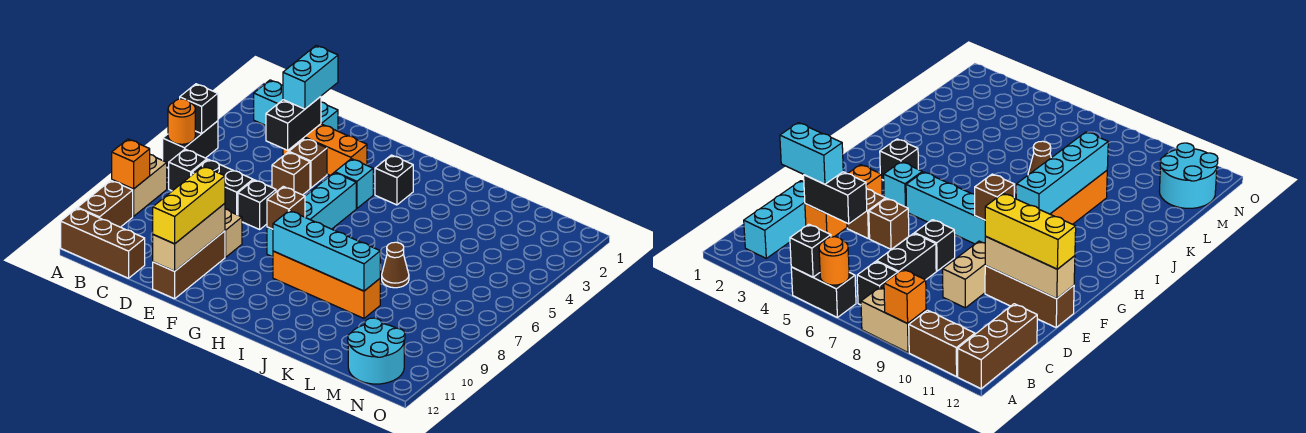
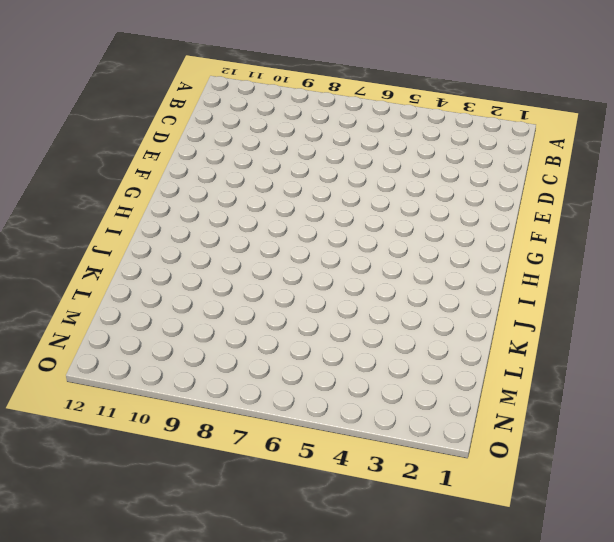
none -> black 1x2 brick [163,121,218,168]
none -> tan 1x2 brick [112,155,167,216]
none -> brown 1x2 brick [78,180,133,227]

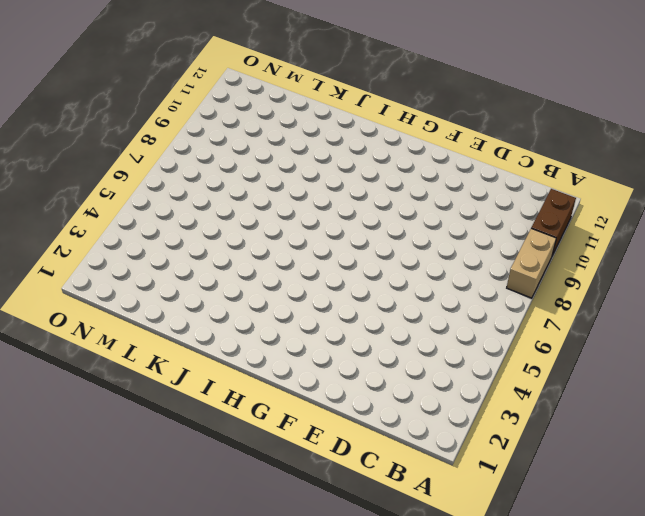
none -> black 1x2 brick [163,121,218,168]
none -> brown 1x3 brick [61,208,145,278]
none -> cyan 1x3 brick [254,80,338,131]

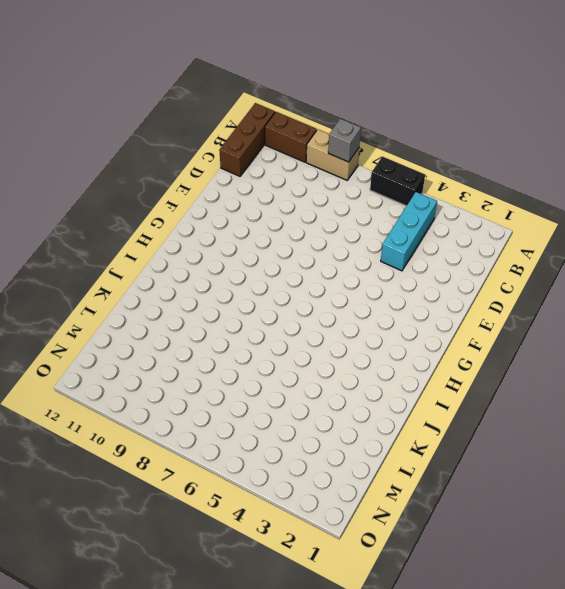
grey 1x1 brick [328,119,361,162] -> none
cyan 1x3 brick [381,192,437,271] -> cyan 1x3 brick moved to [254,80,338,131]
none -> black 1x1 brick [169,149,207,191]
none -> black 1x2 brick [192,159,253,215]
none -> orange 1x3 brick [283,124,367,175]

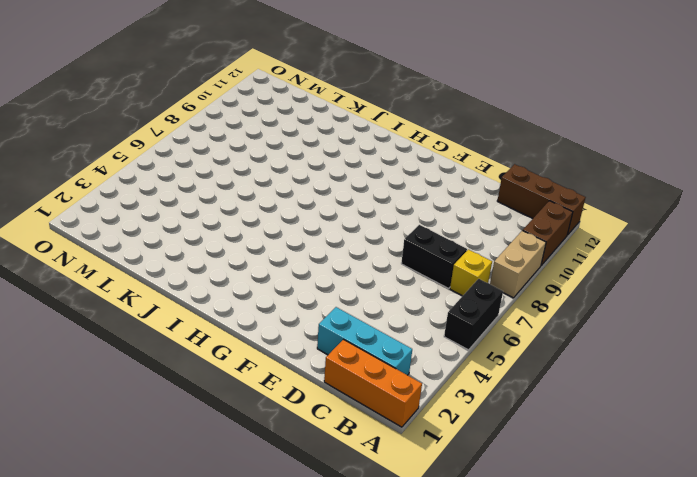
orange 1x3 brick [324,340,422,427] -> orange 1x3 brick moved to [283,124,367,175]
yellow 1x1 brick [450,249,492,296] -> black 1x1 brick [169,149,207,191]
none -> tan 1x2 brick [225,209,242,257]
none -> brown 1x1 brick [289,138,327,188]
none -> brown 1x1 brick [272,152,310,195]

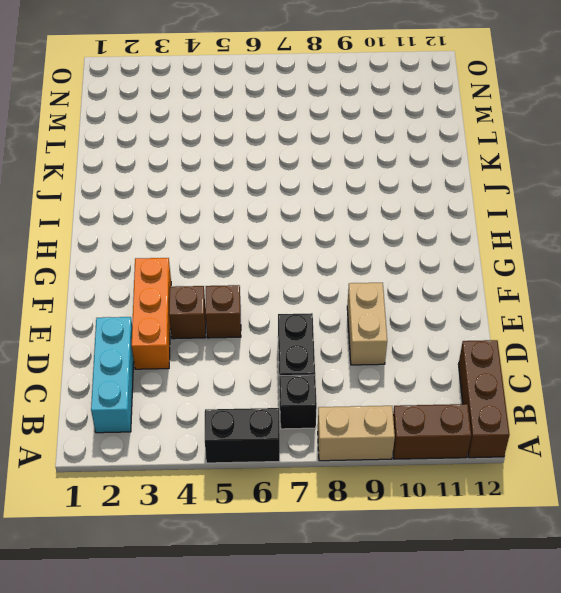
none -> black 1x1 brick [238,180,276,229]
none -> brown 1x3 brick [153,231,225,299]
none -> cyan 1x1 brick [335,159,373,208]

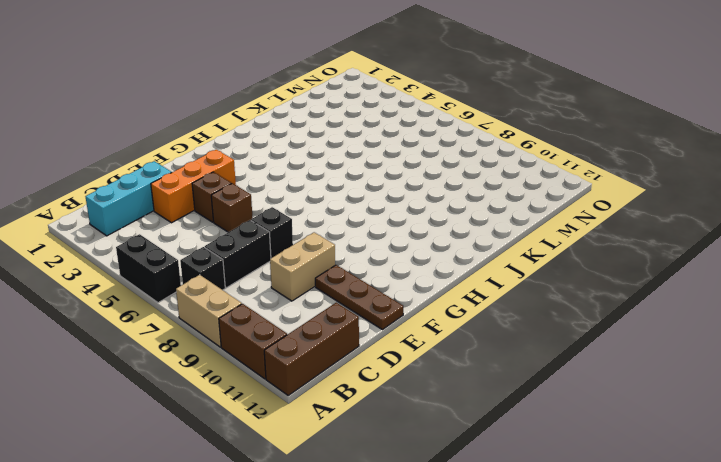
brown 1x3 plate [315,265,403,330] -> brown 1x3 brick [153,231,225,299]
none -> cyan 1x1 brick [335,159,373,208]
none -> cyan 1x4 brick [267,173,356,257]
none -> black 1x1 brick [375,155,413,205]

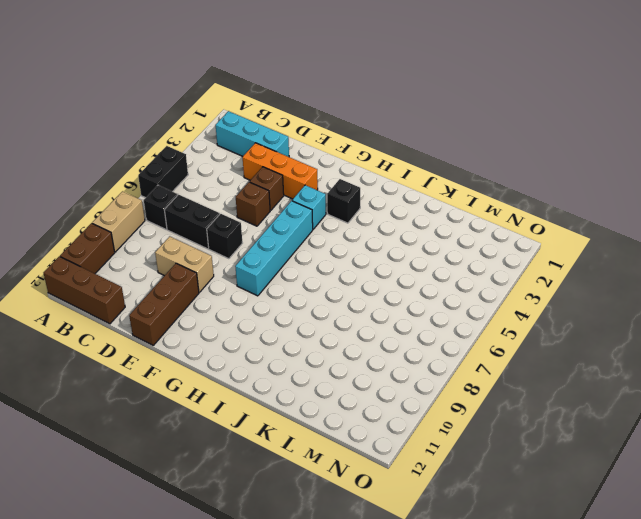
none -> orange 1x4 brick [273,251,380,318]
none -> brown 1x1 cone [382,242,409,288]
none -> cyan 2x2 round brick [348,318,405,384]

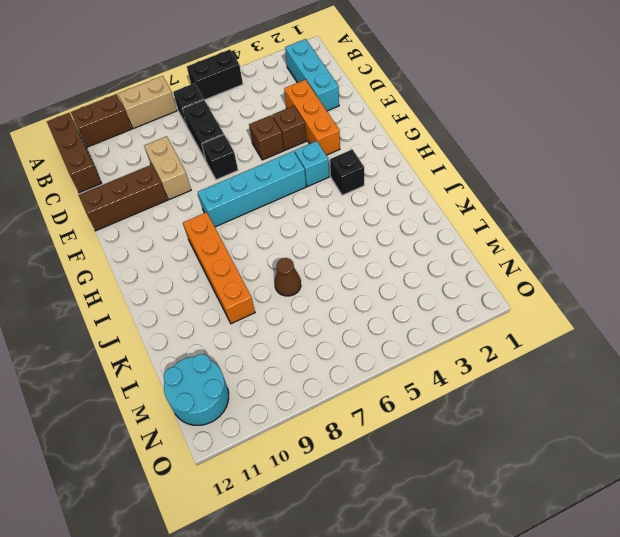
none -> black 1x1 brick [180,84,218,134]
none -> orange 1x1 round brick [168,99,195,144]
none -> orange 1x1 brick [112,139,150,189]

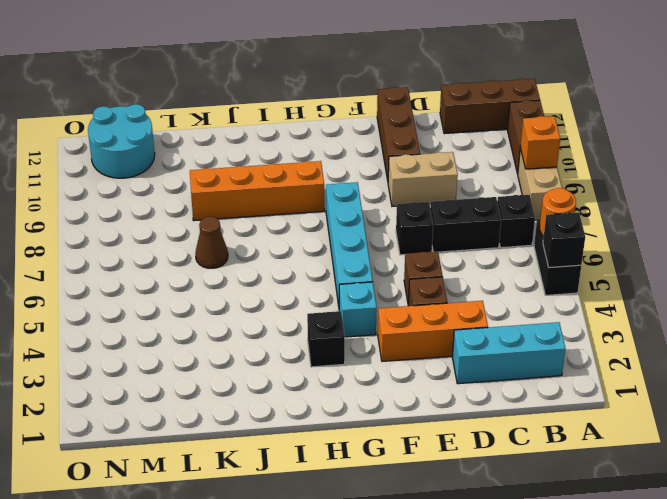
none -> black 1x2 brick [266,97,321,150]
none -> tan 1x3 brick [153,203,225,271]
none -> brown 1x1 brick [267,187,305,229]

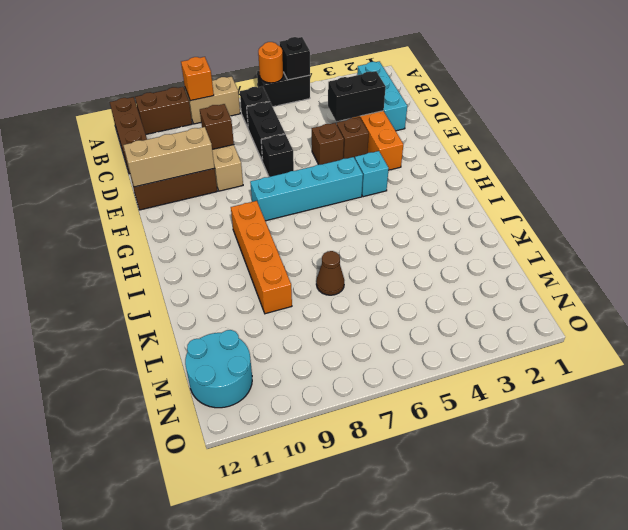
brown 1x1 brick [200,104,234,149] -> brown 1x1 brick moved to [267,187,305,229]
none -> black 1x1 brick [375,155,413,205]
none -> cyan 1x4 brick [273,211,380,291]
none -> cyan 1x2 brick [283,45,338,109]

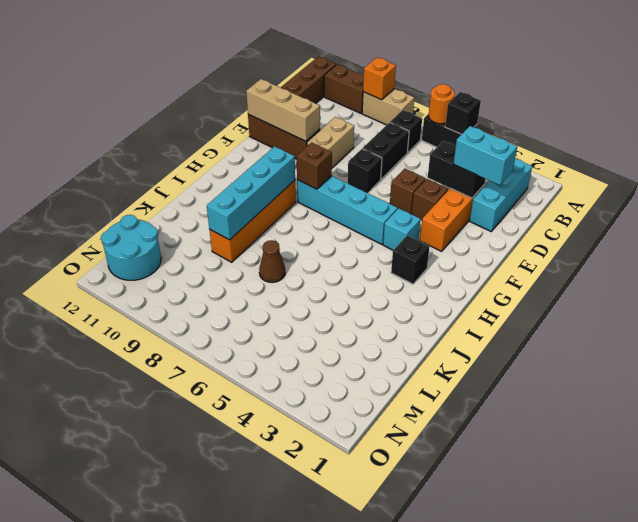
none -> yellow 1x3 brick [153,166,225,244]

